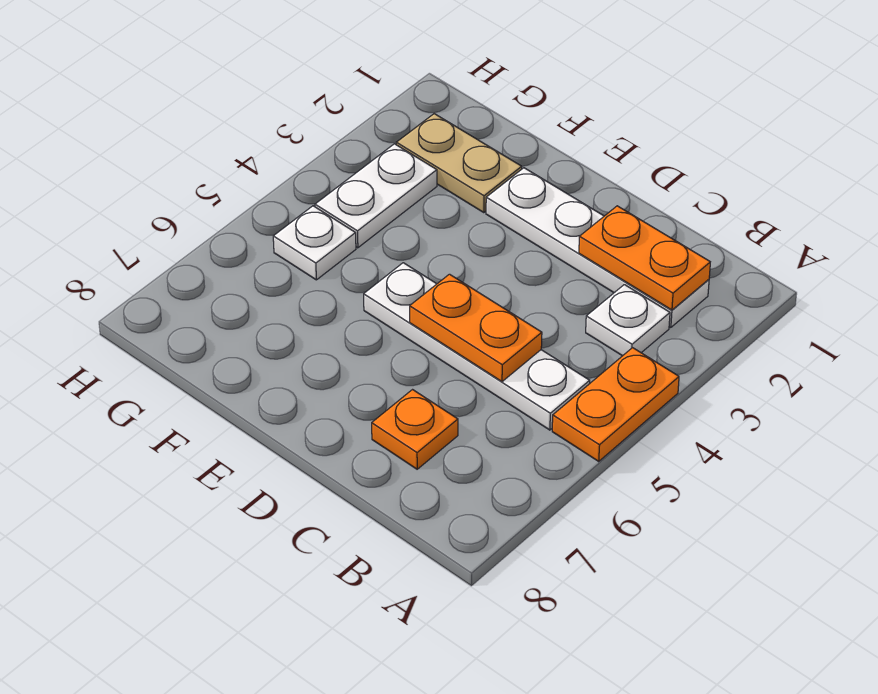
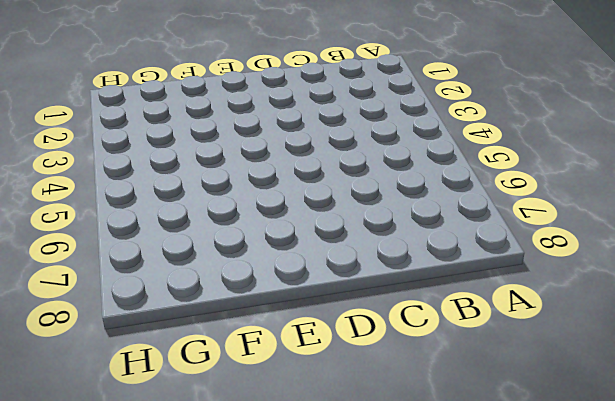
none -> orange 1x2 plate [552,348,679,461]
none -> white 1x4 plate [486,168,709,327]

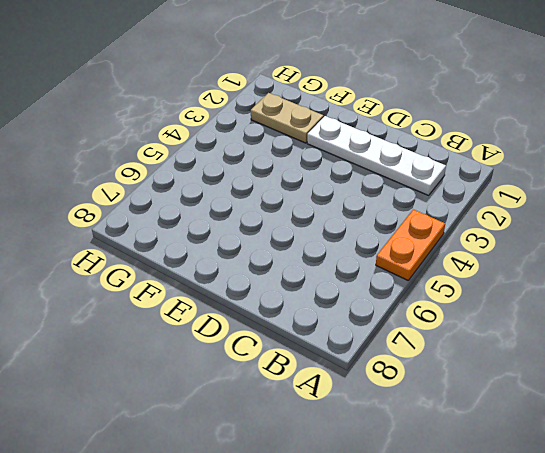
none -> white 1x1 plate [586,285,670,356]
none -> white 1x4 plate [364,263,590,430]

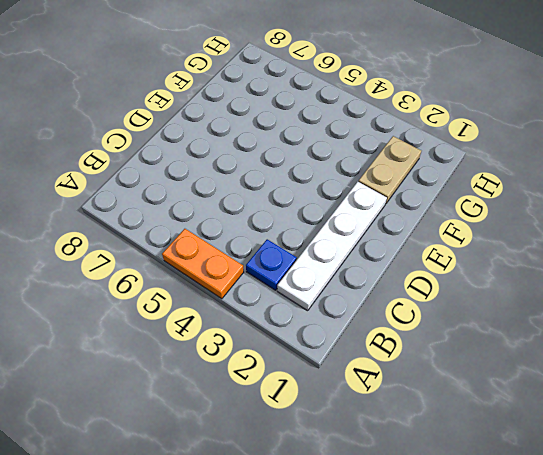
blue 1x1 plate [246,239,297,290] -> white 1x1 plate [586,285,670,356]
none -> white 1x4 plate [364,263,590,430]
none -> orange 1x1 plate [372,390,458,469]

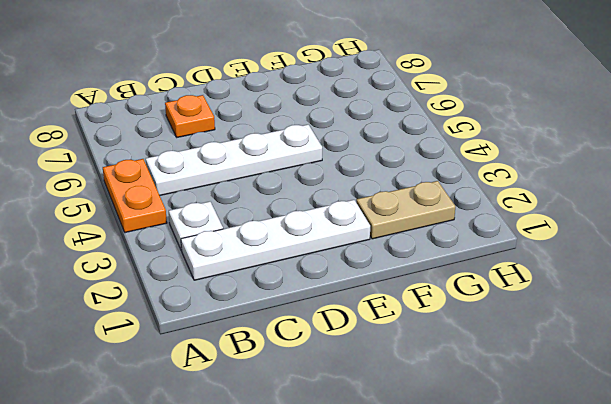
none -> white 1x2 plate [315,144,437,248]
none -> white 1x1 plate [273,206,356,280]

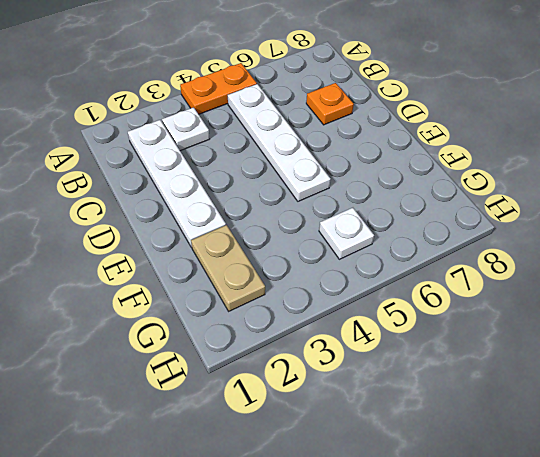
none -> white 1x2 plate [315,144,437,248]
none -> orange 1x2 plate [579,206,710,310]

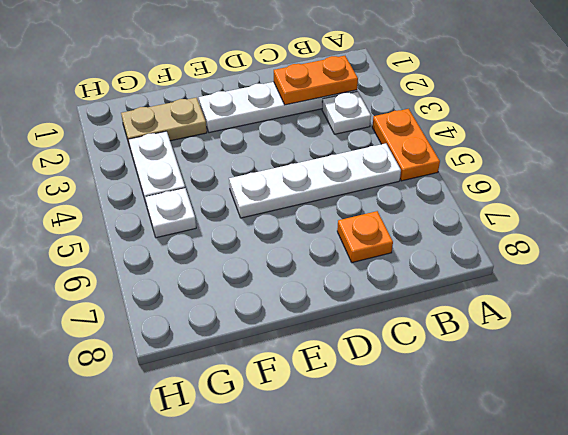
none -> orange 1x2 plate [410,274,542,382]

